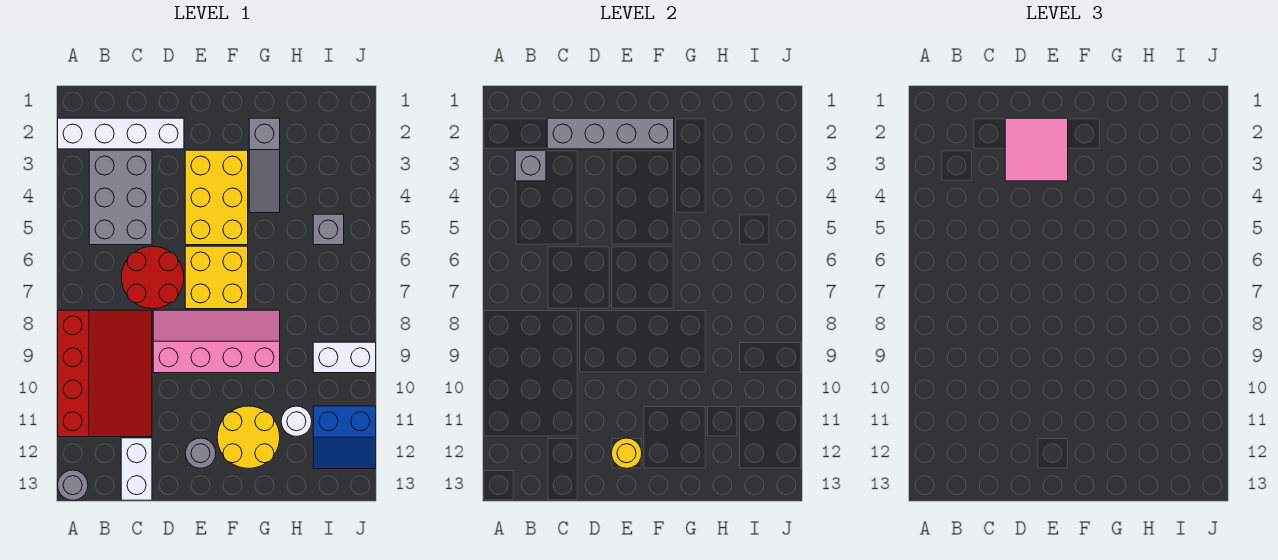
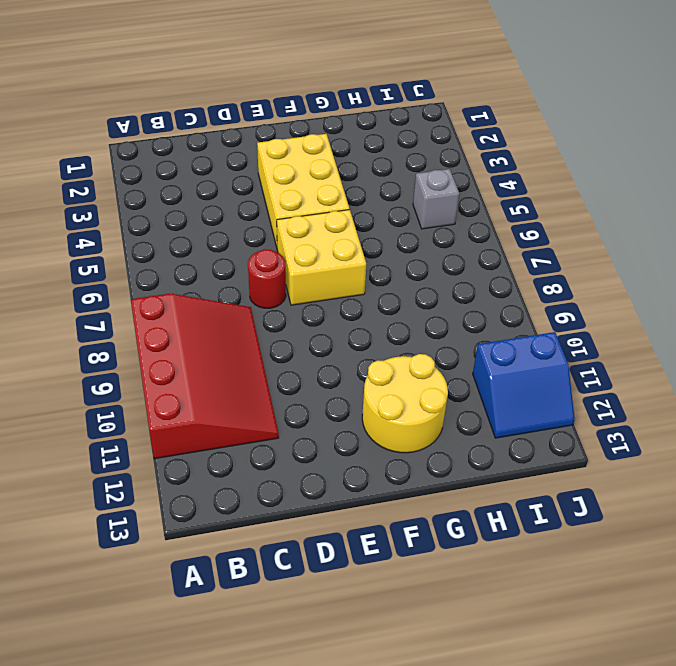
red 1x1 round brick [248,249,286,308] -> red 2x2 round brick [121,246,184,309]
none -> white 1x4 brick [58,118,184,149]
none -> grey 1x1 round brick [58,470,88,500]
none -> grey 2x3 brick [89,150,152,245]

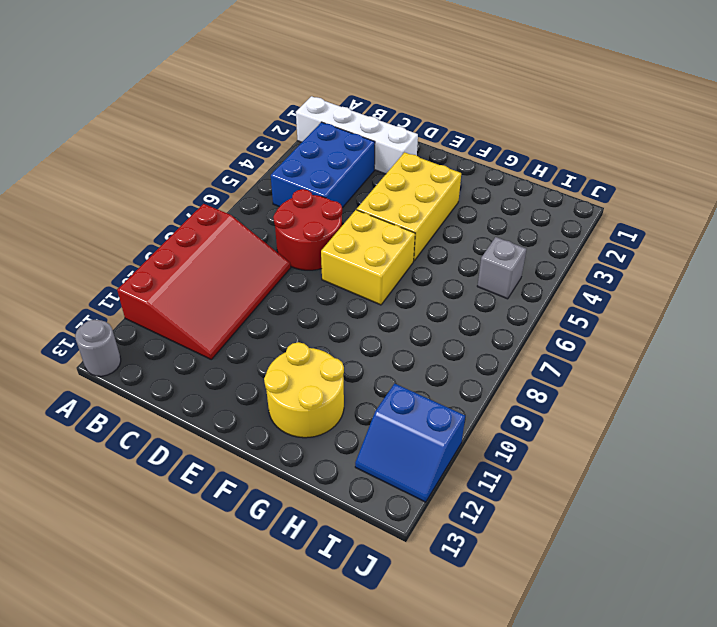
blue 2x3 brick [271,122,375,208] -> grey 2x3 brick [89,150,152,245]
none -> white 1x2 brick [121,438,152,500]
none -> pink 2x4 slope [153,310,280,373]
none -> grey 1x1 round brick [185,438,216,468]

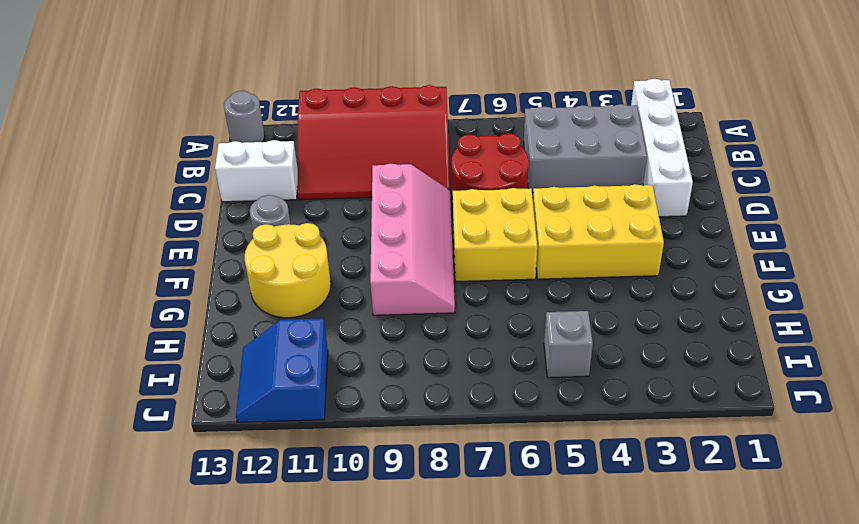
none -> grey 1x3 slope [249,118,280,213]
none -> white 1x1 round brick [281,406,312,436]
none -> white 1x2 brick [313,342,376,373]

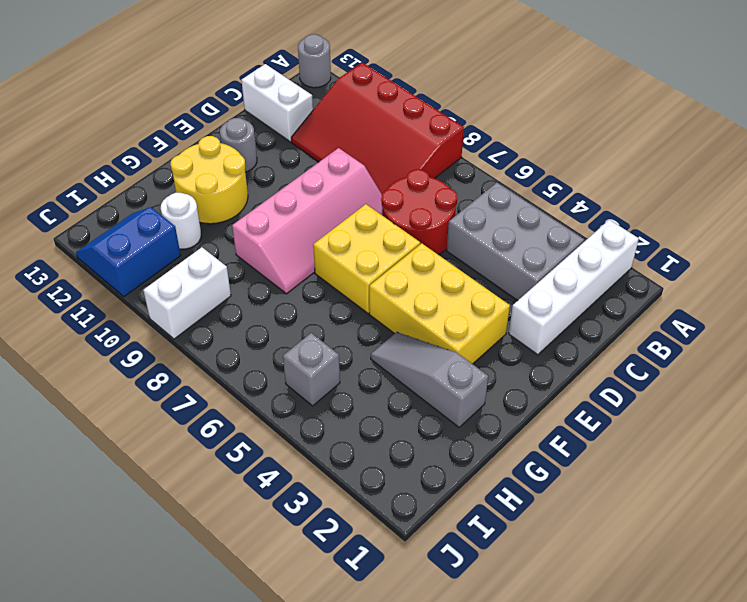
none -> grey 1x1 brick [515,150,546,181]
none -> grey 1x4 brick [547,118,674,149]
none -> yellow 1x1 round brick [611,438,642,468]

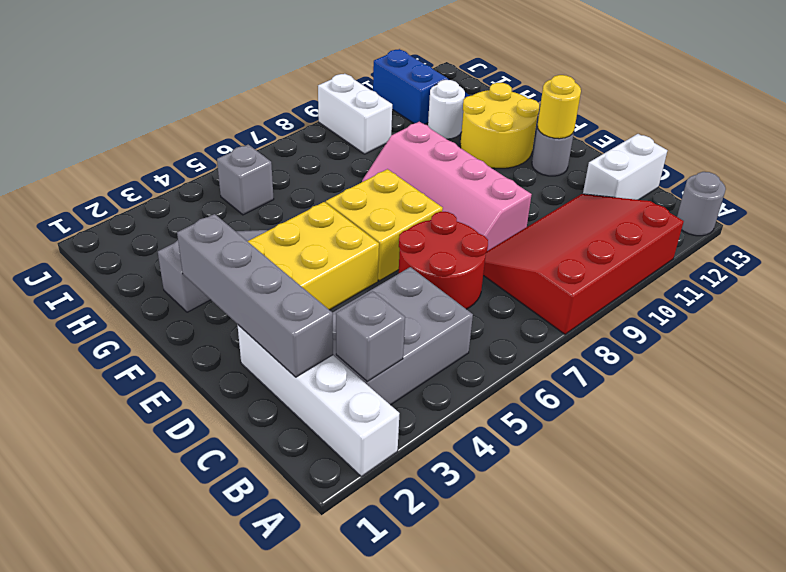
none -> pink 2x2 tile [1005,118,1068,181]

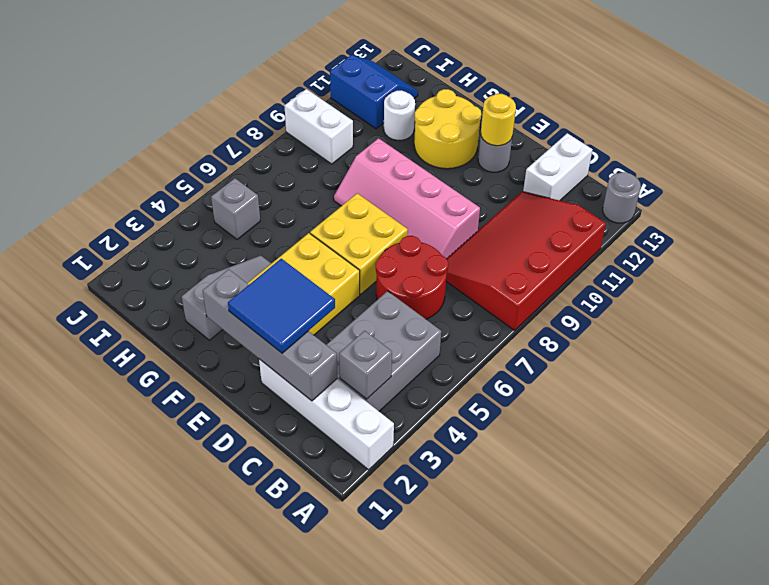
blue 2x2 tile [228,259,335,353] -> pink 2x2 tile [1005,118,1068,181]

